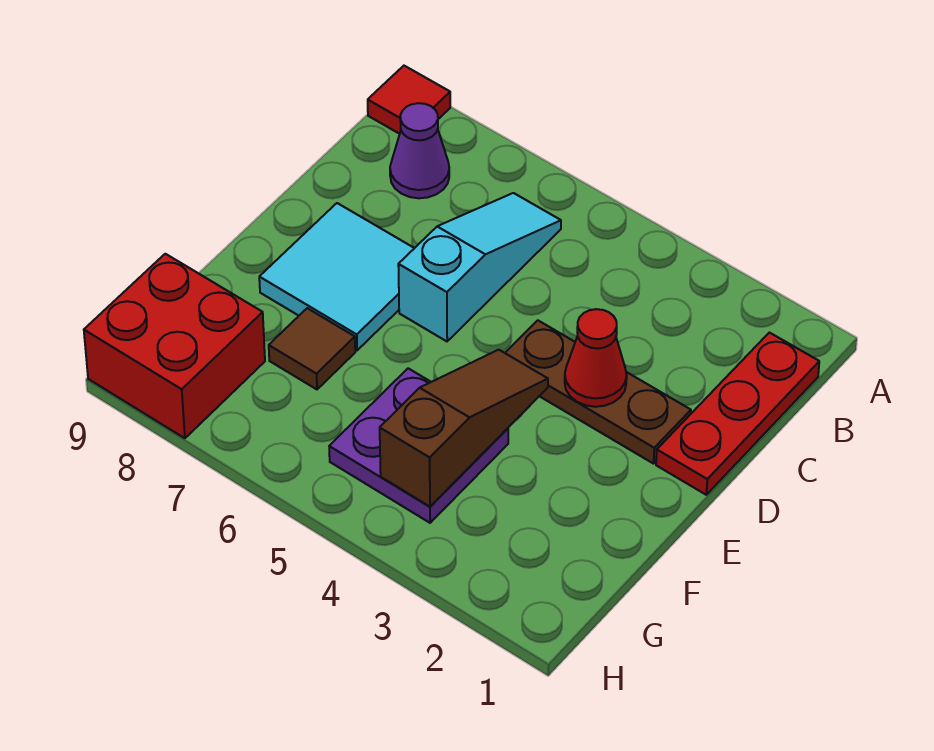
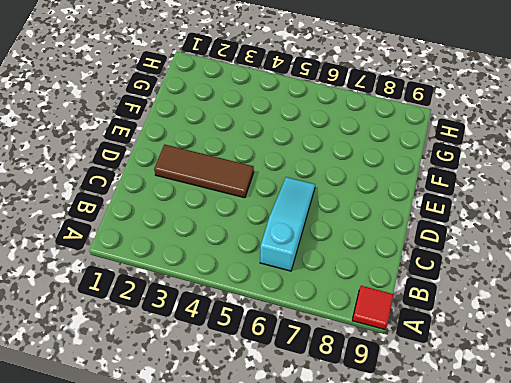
cyan 1x3 slope [260,177,315,271] -> cyan 1x3 slope turned to [398,193,561,341]
brown 1x3 tile [154,145,254,198] -> brown 1x3 plate [505,320,691,464]
none -> red 1x3 plate [656,333,819,495]
none -> purple 1x1 cone [390,103,449,198]

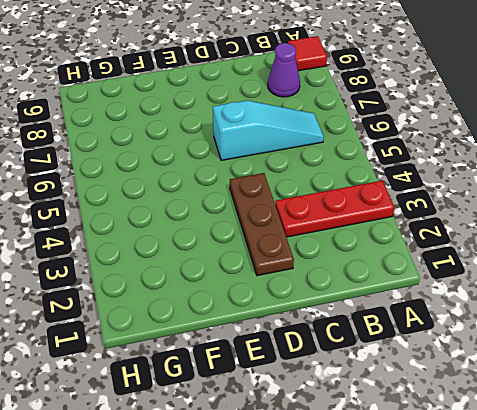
red 1x3 plate [275,181,394,237] -> red 1x3 plate moved to [656,333,819,495]
none -> cyan 2x2 tile [259,203,414,350]
none -> purple 2x2 plate [329,368,508,523]

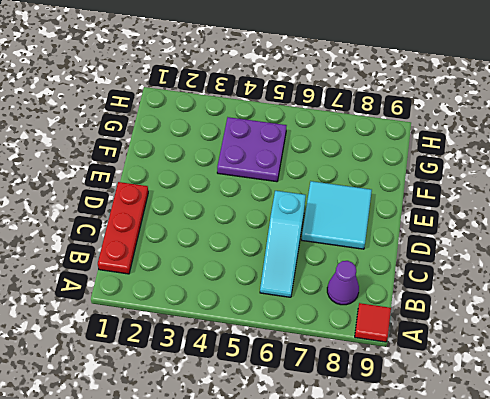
none -> brown 1x3 plate [505,320,691,464]
none -> brown 1x1 tile [269,308,355,389]

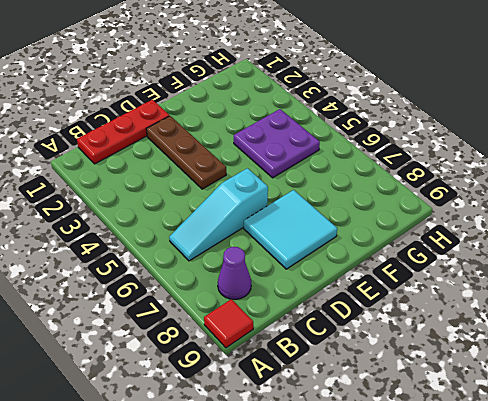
none -> brown 1x1 tile [269,308,355,389]
none -> red 2x2 brick [84,254,265,438]

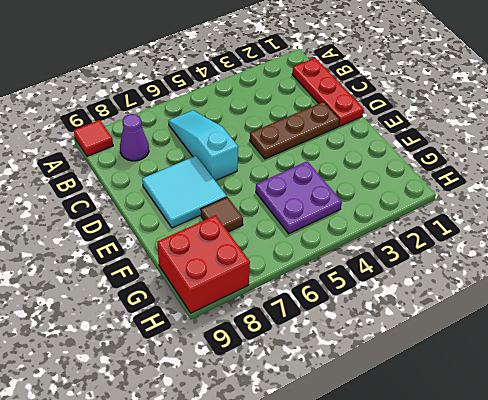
none -> red 1x1 cone [565,309,627,407]
none -> brown 1x3 slope [380,350,548,506]

